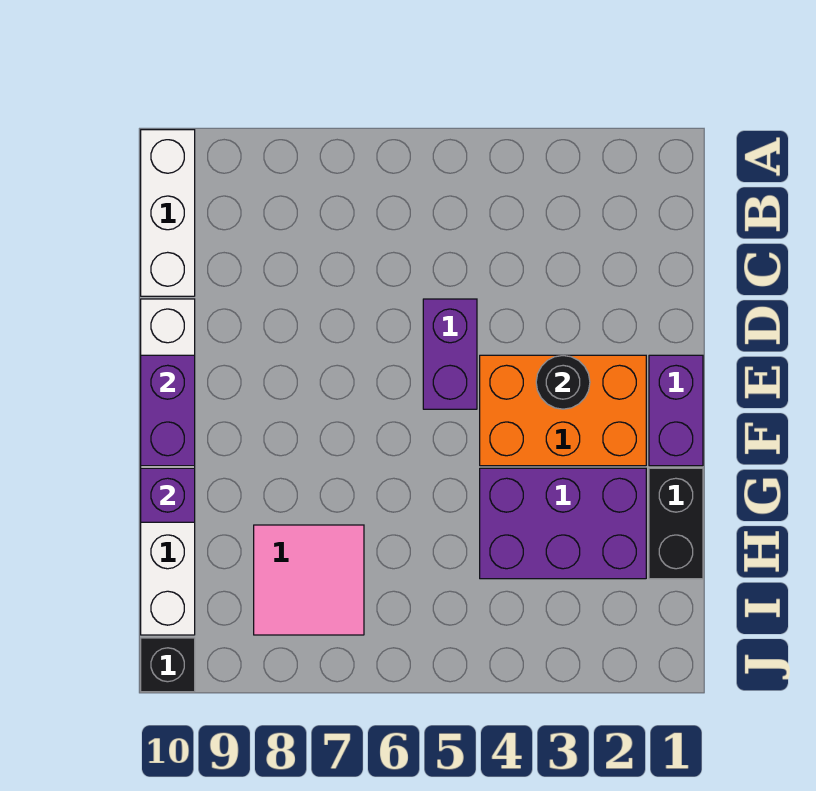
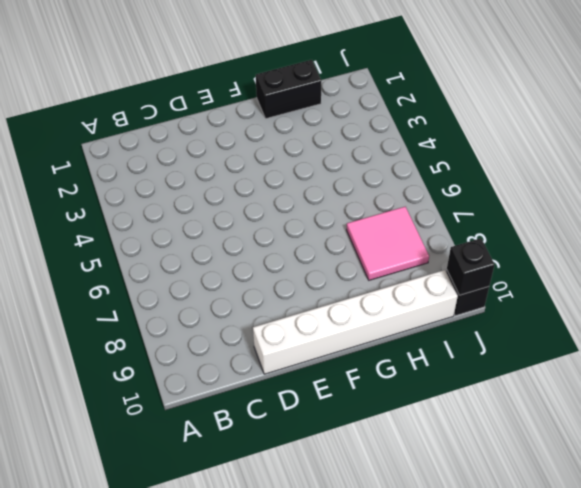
black 1x1 brick [447,238,495,295] -> none
none -> white 1x3 brick [141,130,195,296]
none -> purple 1x2 brick [423,299,477,409]
none -> purple 1x2 brick [649,355,703,466]

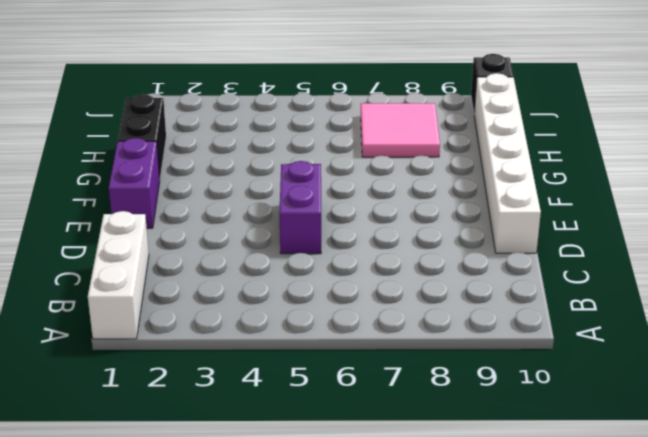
white 1x3 brick [88,211,149,339] -> white 1x3 brick moved to [141,130,195,296]
none -> orange 2x3 brick [480,355,646,466]
none -> purple 2x3 brick [480,468,646,579]
none -> black 1x1 round brick [536,355,590,409]

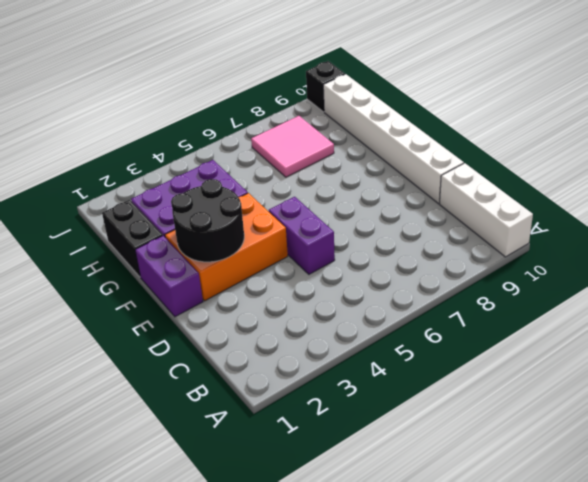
black 2x2 round brick [171,179,244,262] -> black 1x1 round brick [536,355,590,409]
none -> purple 1x2 brick [141,355,195,466]
none -> purple 1x1 brick [141,468,195,522]

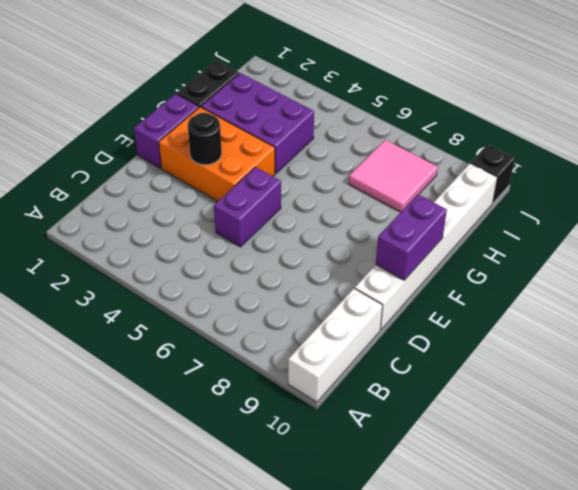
none -> purple 1x1 brick [141,468,195,522]

